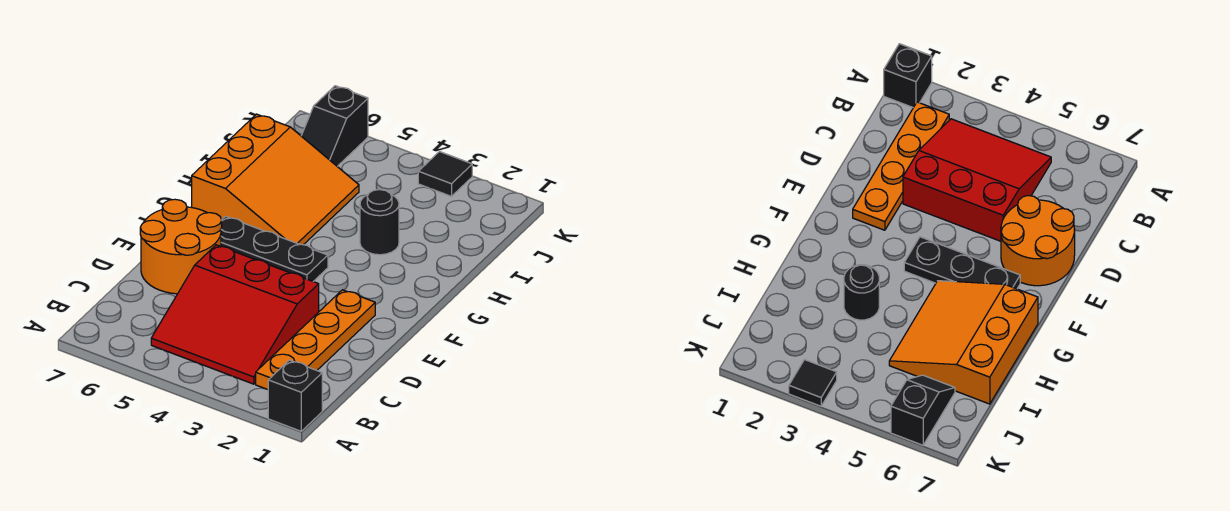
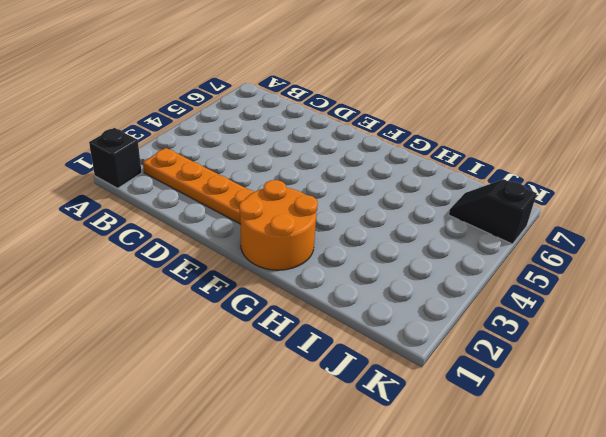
orange 2x2 round brick [239,180,318,270] -> orange 2x2 round brick moved to [140,199,222,294]
none -> red 3x3 slope [151,245,319,384]
none -> black 1x3 plate [221,216,328,281]

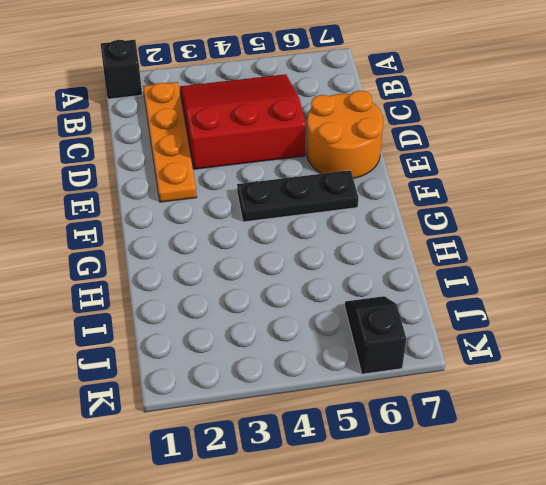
none -> orange 3x3 slope [192,114,359,245]
none -> black 1x1 round brick [360,190,399,255]

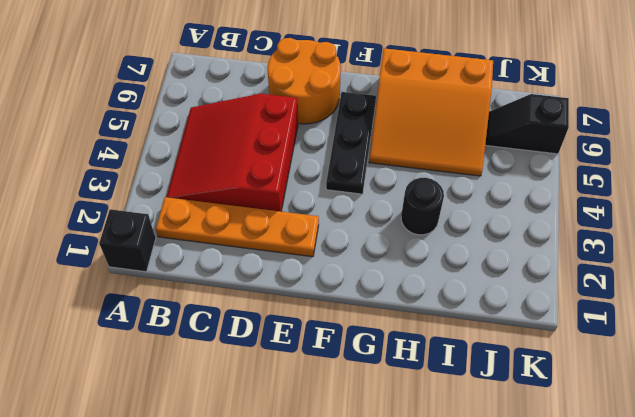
none -> black 1x1 tile [418,152,472,196]

